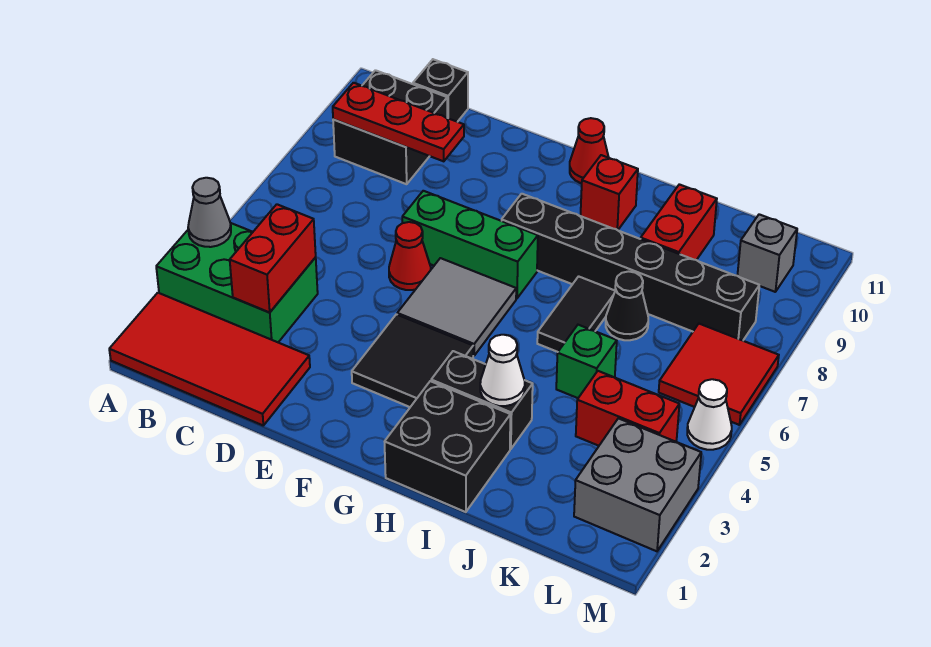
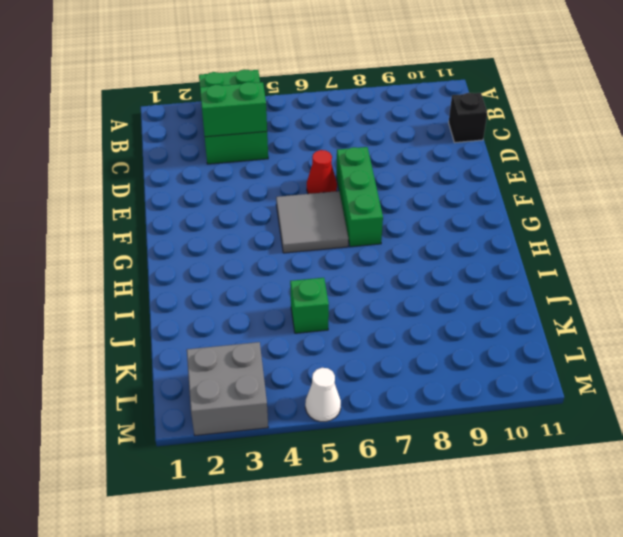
green 1x2 brick [200,82,267,137] -> red 1x2 brick [230,204,316,313]
none -> red 2x4 tile [109,293,310,425]
none -> black 2x2 brick [333,70,447,184]
none -> black 2x2 tile [352,314,473,407]

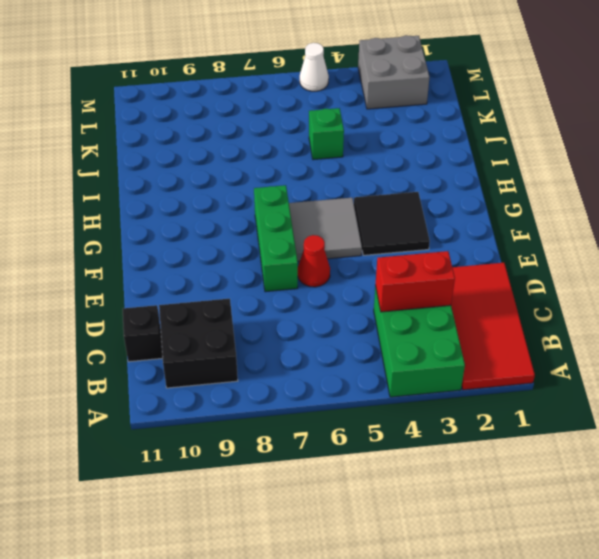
none -> black 1x6 brick [502,194,759,341]
none -> red 1x1 cone [570,118,609,183]
none -> black 2x2 brick [385,381,510,512]

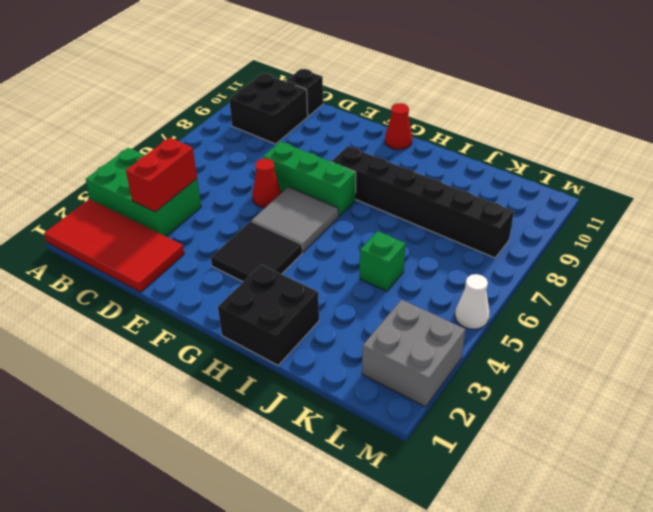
none -> black 1x2 brick [431,351,533,449]
none -> red 1x1 brick [581,155,638,230]
none -> black 1x2 tile [537,276,615,352]

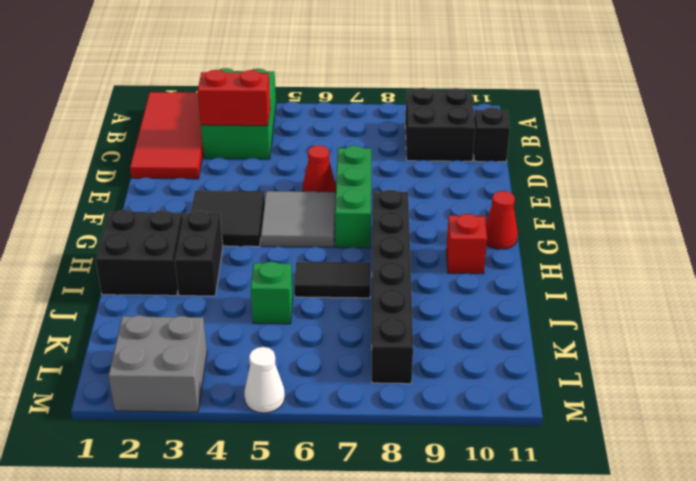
none -> black 1x1 cone [606,271,648,340]
none -> red 1x2 brick [641,184,717,260]
none -> red 1x2 brick [576,371,679,446]

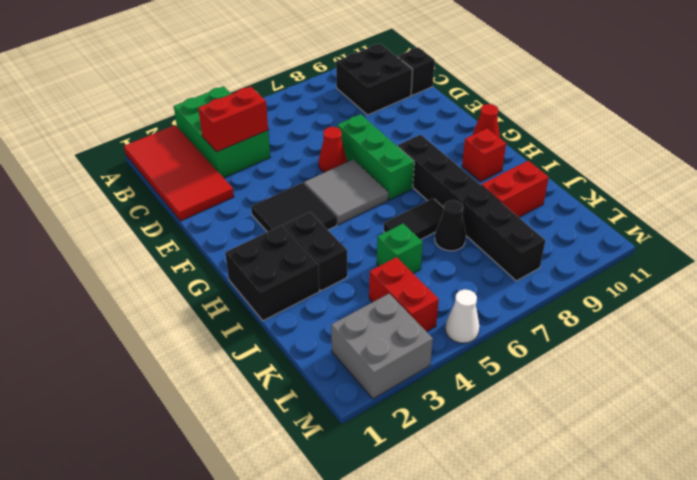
none -> red 2x2 tile [659,324,779,425]
none -> grey 1x1 brick [737,214,797,292]
none -> grey 1x1 cone [188,178,231,247]

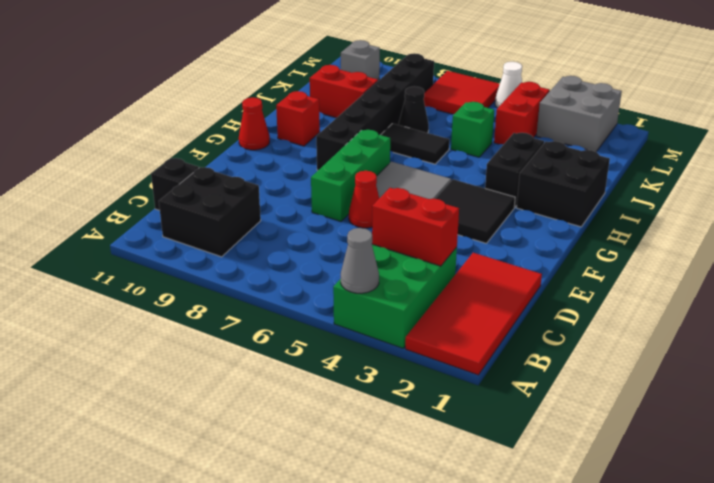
none -> red 1x3 plate [333,83,464,161]
none -> white 1x1 cone [480,335,525,406]

